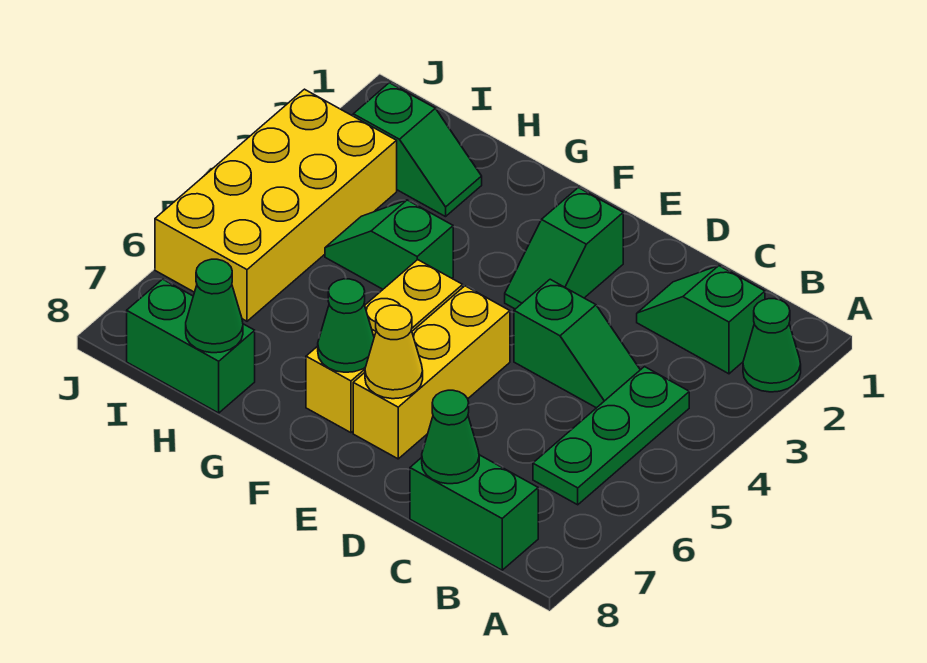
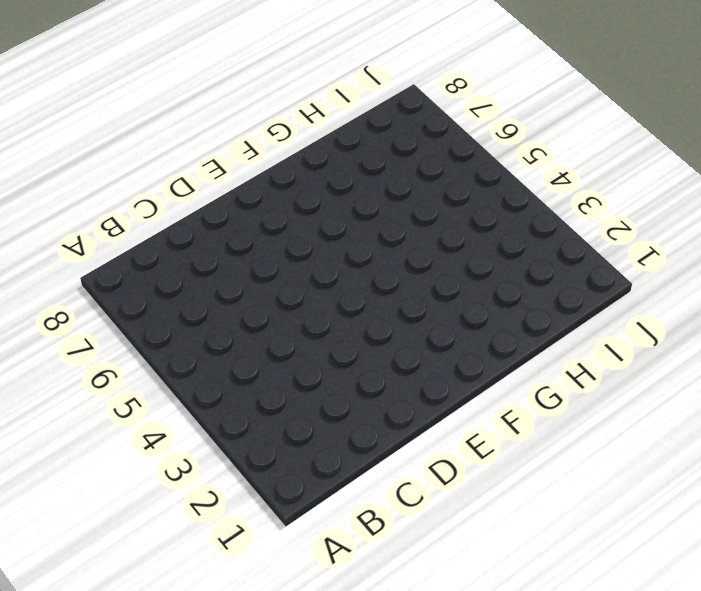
none -> green 1x1 cone [743,299,801,392]
none -> green 1x2 slope [637,266,765,374]
none -> green 1x3 plate [533,367,689,505]

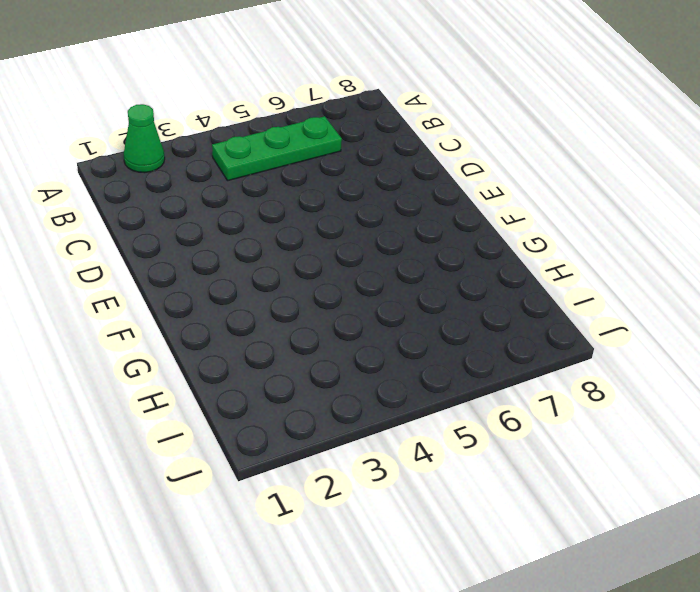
none -> green 1x2 slope [637,266,765,374]
none -> green 1x2 brick [410,455,538,570]
none -> green 1x2 slope [514,279,640,408]

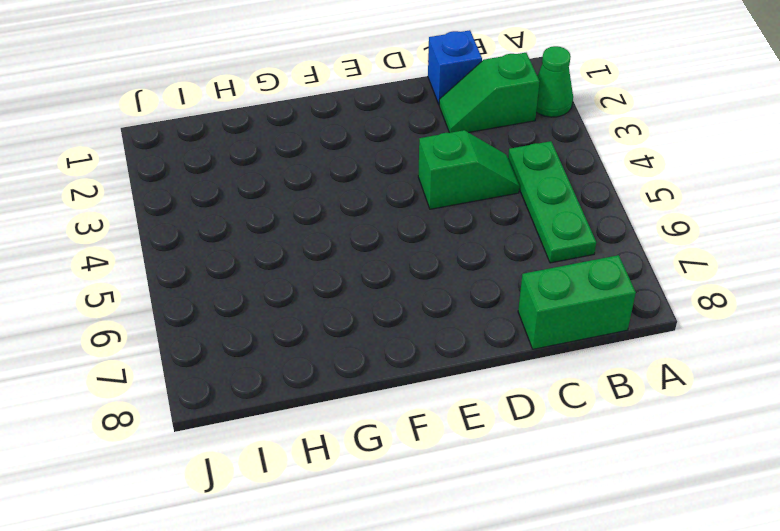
blue 1x1 brick [428,30,482,104] -> none
none -> green 1x2 slope [505,188,623,309]
none -> yellow 1x3 brick [353,286,510,459]
none -> yellow 1x3 brick [306,260,463,433]

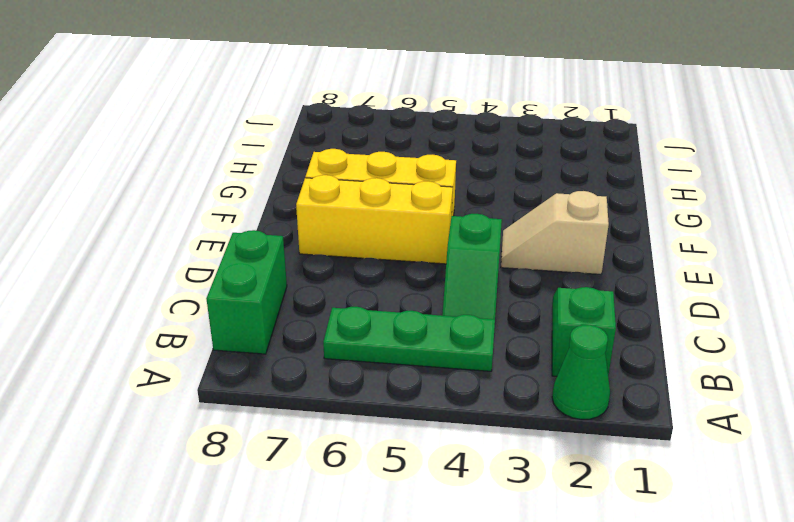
tan 1x2 slope [501,191,609,274] -> green 1x2 slope [505,188,623,309]
none -> green 1x2 slope [325,200,453,289]
none -> green 1x2 slope [353,83,482,217]
none -> green 1x2 brick [127,279,255,413]

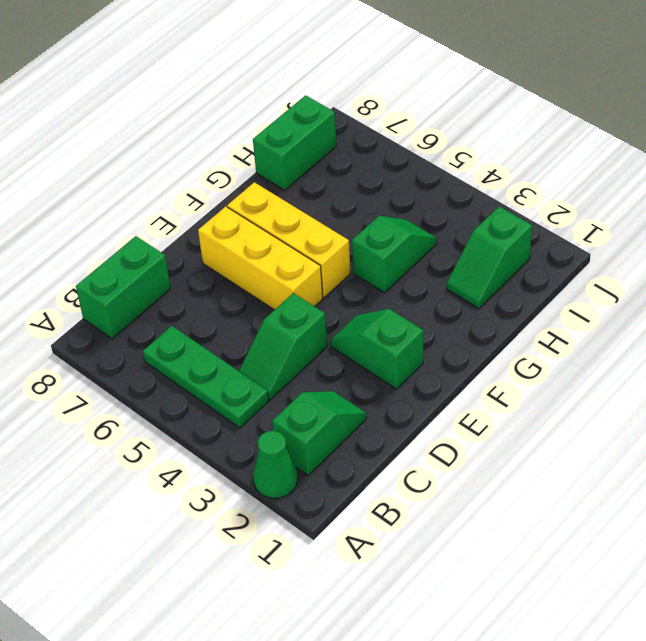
none -> yellow 2x4 brick [155,89,397,321]
none -> green 1x1 cone [422,390,479,484]
none -> yellow 1x1 cone [365,305,423,399]

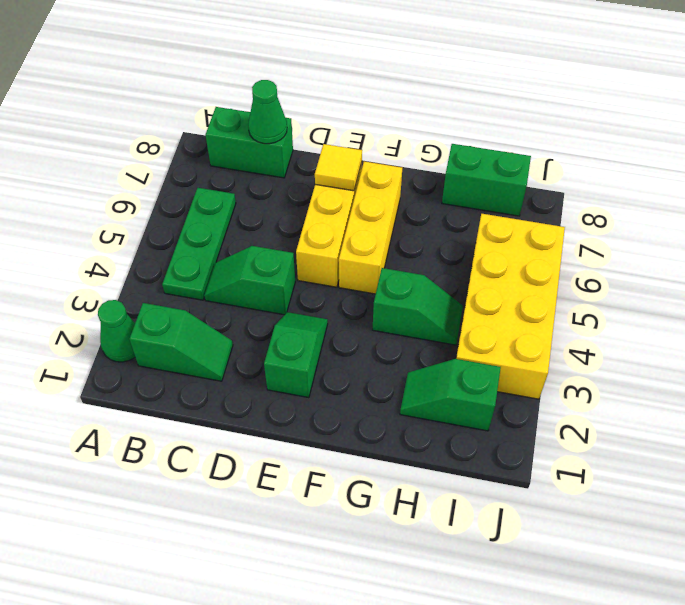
yellow 1x1 tile [315,144,362,191] -> yellow 1x1 cone [365,305,423,399]
none -> green 1x1 cone [318,279,374,372]
none -> green 1x1 cone [186,259,243,353]

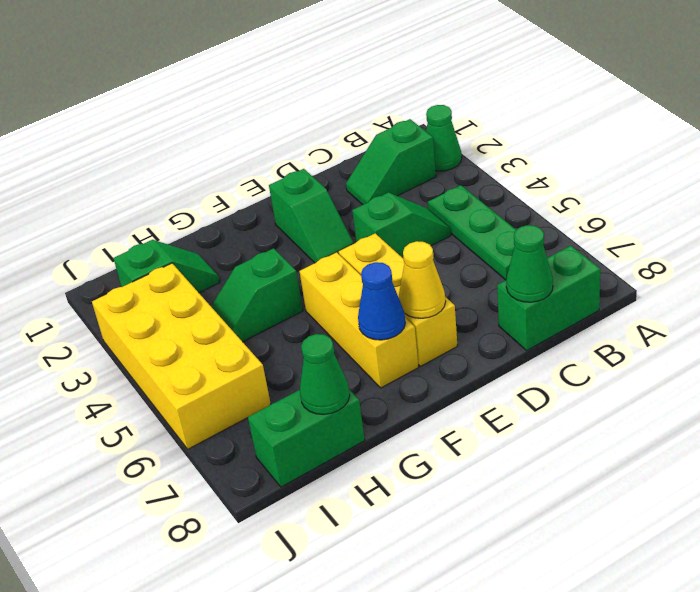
blue 1x1 cone [358,262,405,340] -> green 1x1 cone [318,279,374,372]

